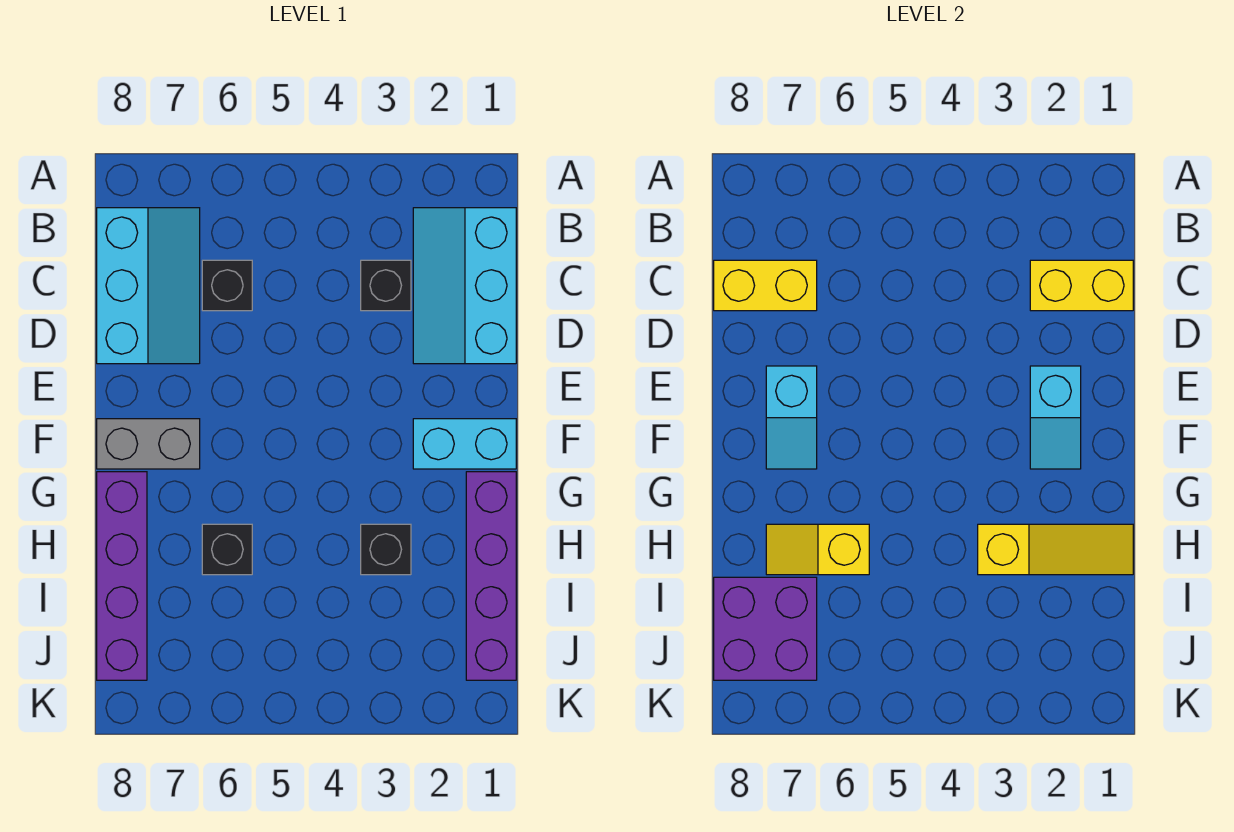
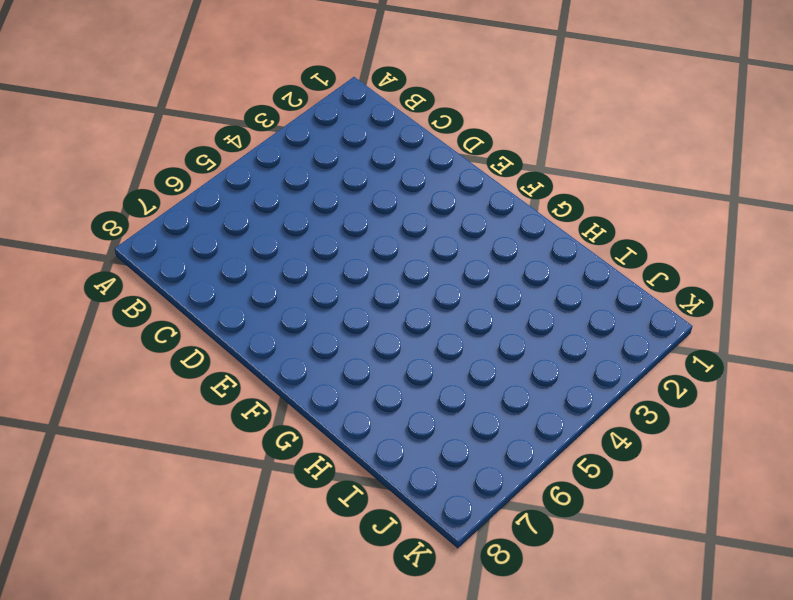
none -> cyan 2x3 slope [413,208,516,364]
none -> cyan 2x3 slope [97,208,200,364]
none -> black 1x1 brick [361,260,411,311]

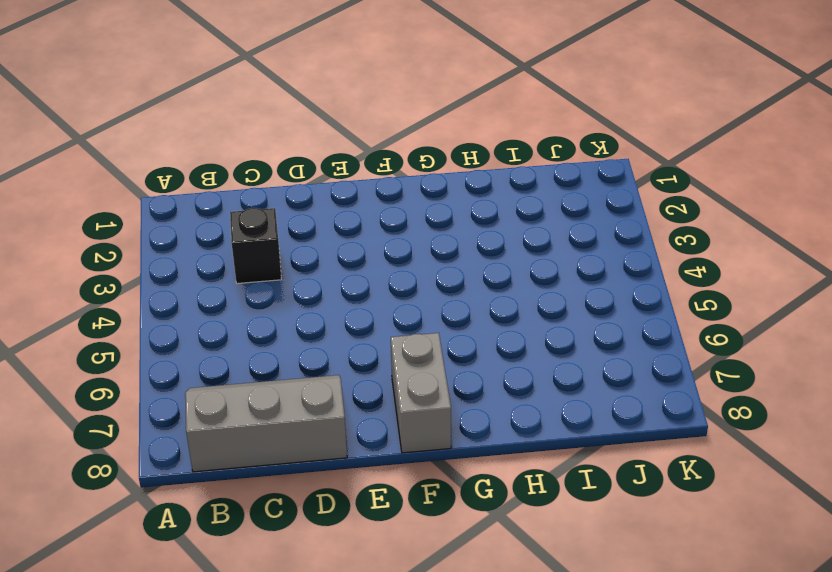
grey 2x3 slope [185,375,347,472] -> cyan 2x3 slope [97,208,200,364]
none -> cyan 2x3 slope [413,208,516,364]
none -> black 1x1 brick [202,260,252,311]
none -> cyan 1x2 brick [413,419,516,469]

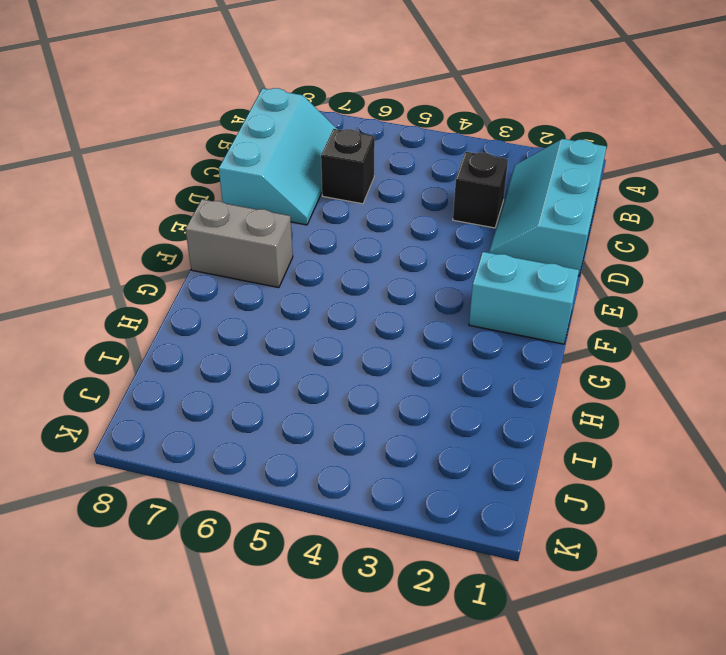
none -> purple 1x4 brick [466,472,516,680]
none -> purple 1x4 brick [97,472,147,680]
none -> black 1x1 brick [361,524,411,575]

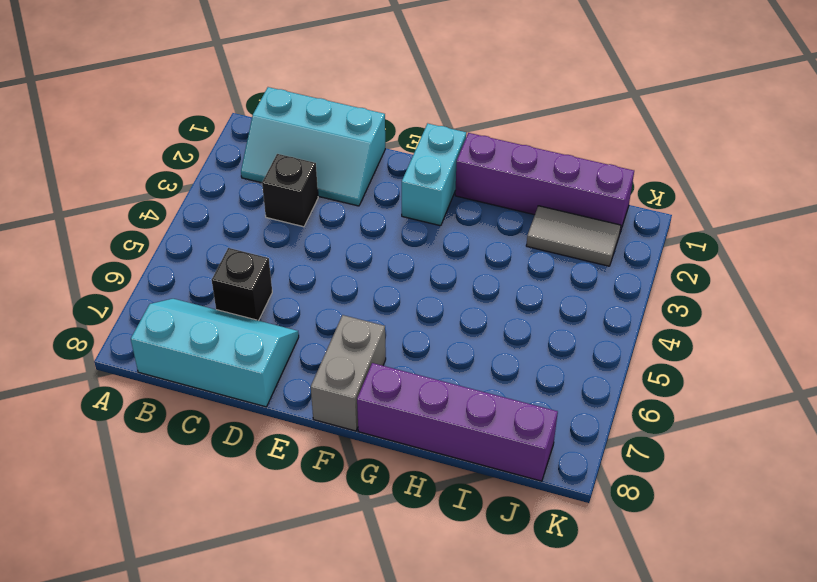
grey 1x2 tile [526,206,621,266] -> none
none -> black 1x1 brick [361,524,411,575]
none -> black 1x1 brick [202,524,252,575]
none -> yellow 1x2 brick [1030,260,1133,311]

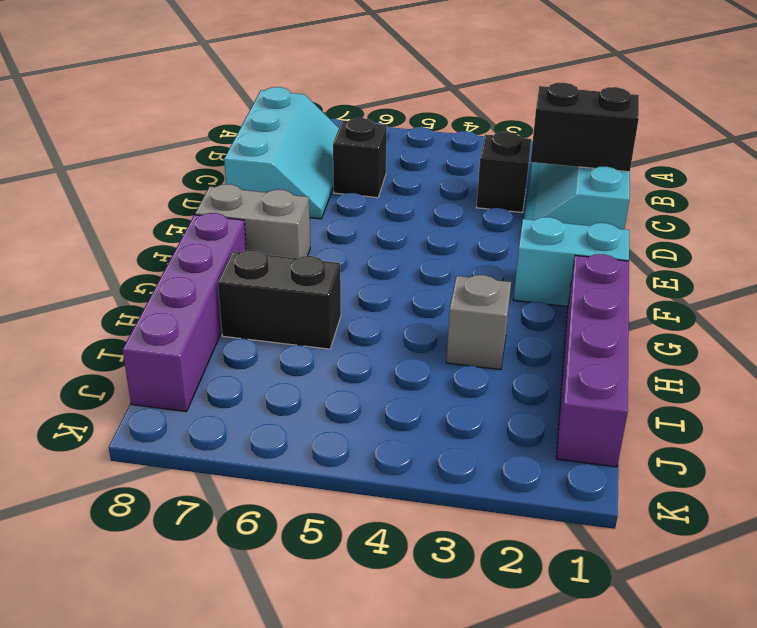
black 1x2 brick [530,83,639,172] -> yellow 1x2 brick [1030,260,1133,311]
grey 1x1 brick [446,275,511,370] -> black 1x1 brick [361,524,411,575]
black 1x2 brick [218,250,341,349] -> black 1x1 brick [202,524,252,575]
none -> yellow 1x2 brick [714,260,817,311]
none -> cyan 1x2 slope [1030,366,1081,469]
none -> cyan 1x2 slope [766,366,817,469]

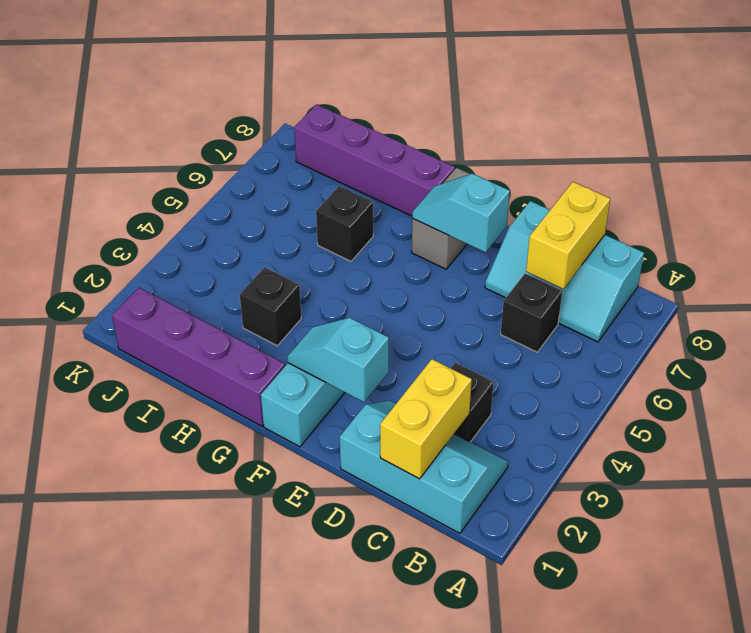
none -> yellow 1x3 slope [978,524,1133,575]
none -> yellow 1x2 slope [766,524,869,575]
none -> purple 2x2 brick [714,577,817,680]

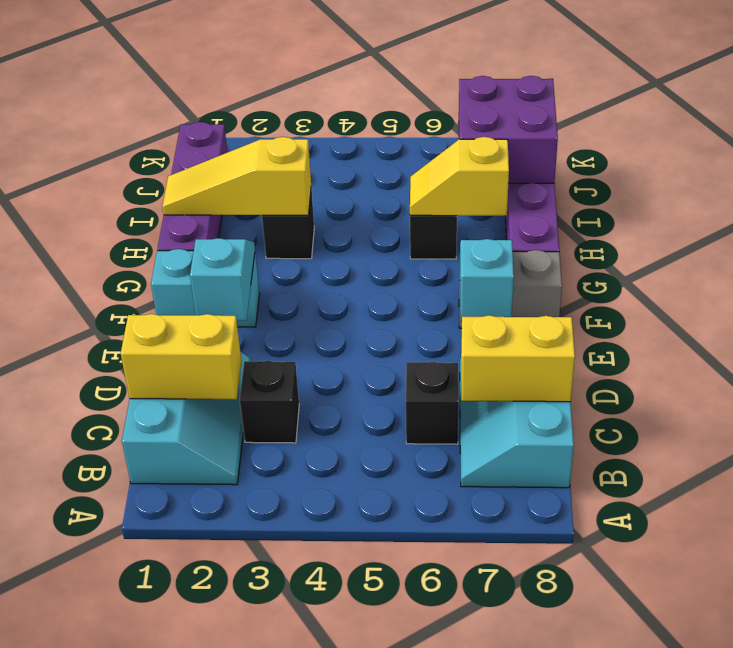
yellow 1x2 slope [410,137,509,216] -> yellow 1x2 slope turned to [766,524,869,575]

